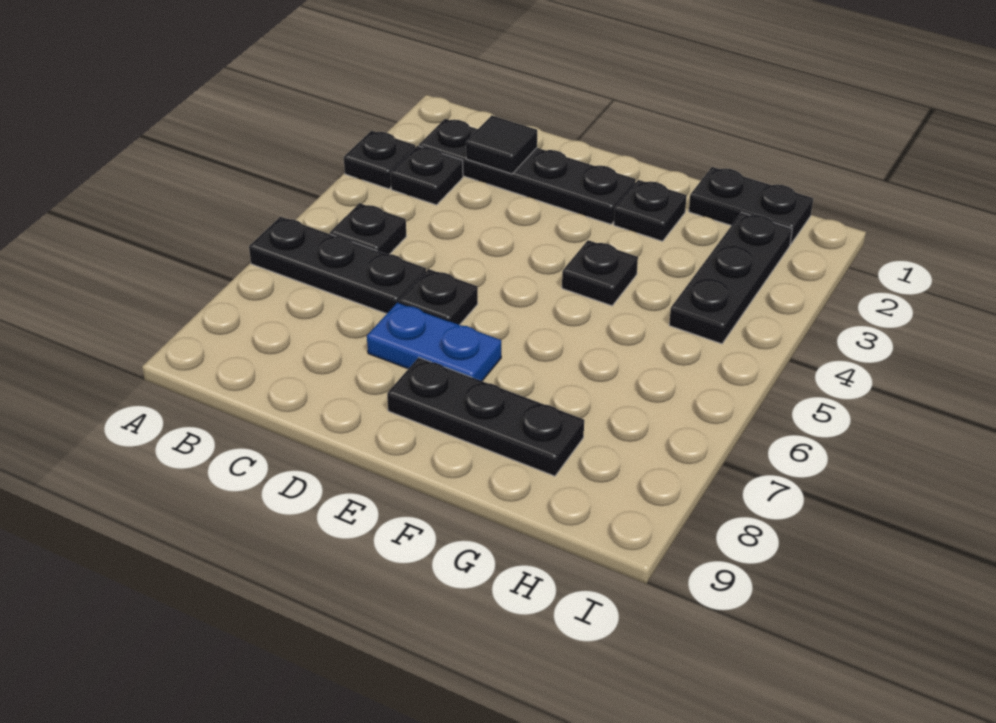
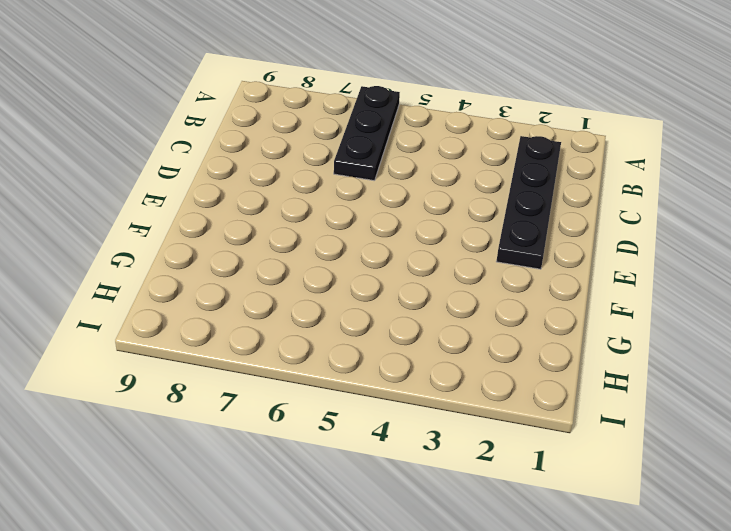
none -> black 1x1 plate [344,131,415,189]
none -> black 1x1 plate [391,146,463,205]
none -> black 1x1 plate [330,203,406,254]

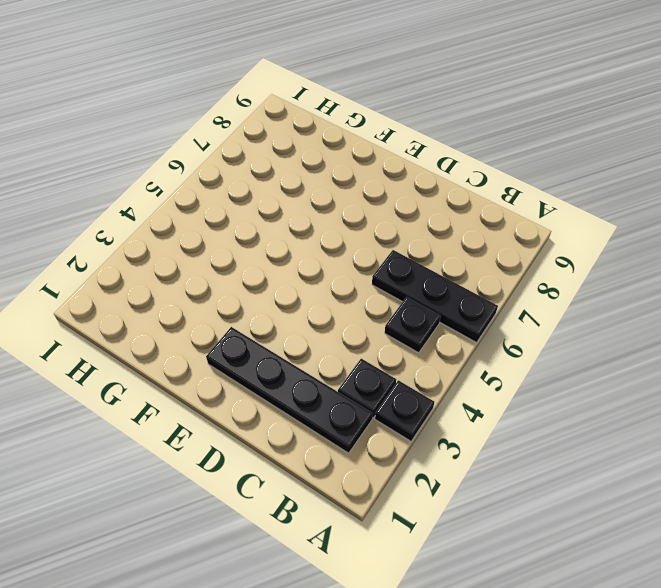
none -> black 1x1 plate [399,269,478,325]
none -> blue 1x2 plate [367,302,501,381]
none -> black 1x3 plate [387,357,584,476]

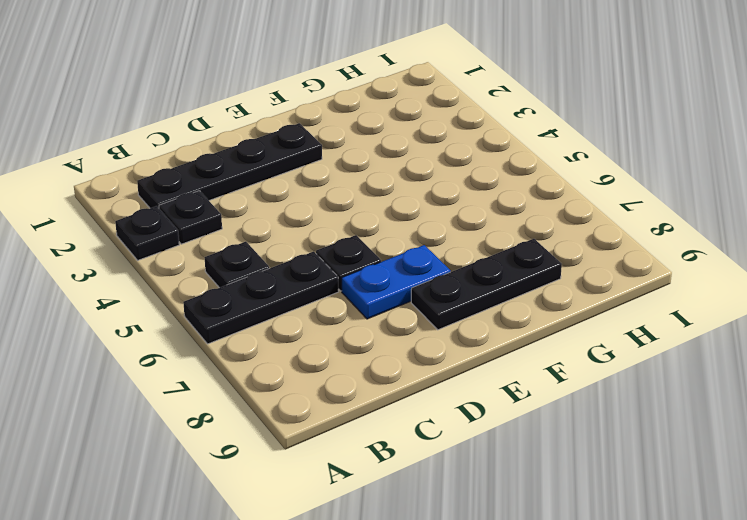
none -> black 1x1 plate [614,180,687,241]
none -> black 1x1 plate [562,240,638,306]
none -> black 1x2 plate [689,167,813,245]

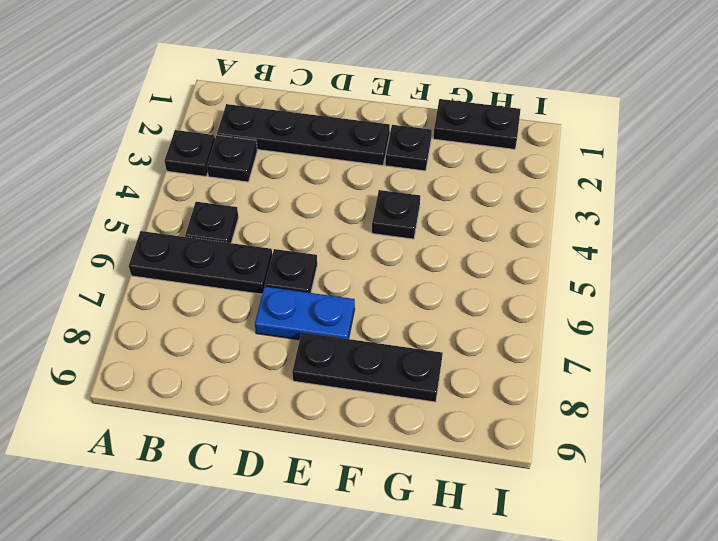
none -> black 1x3 plate [669,213,792,344]
none -> black 1x1 tile [466,115,537,174]

